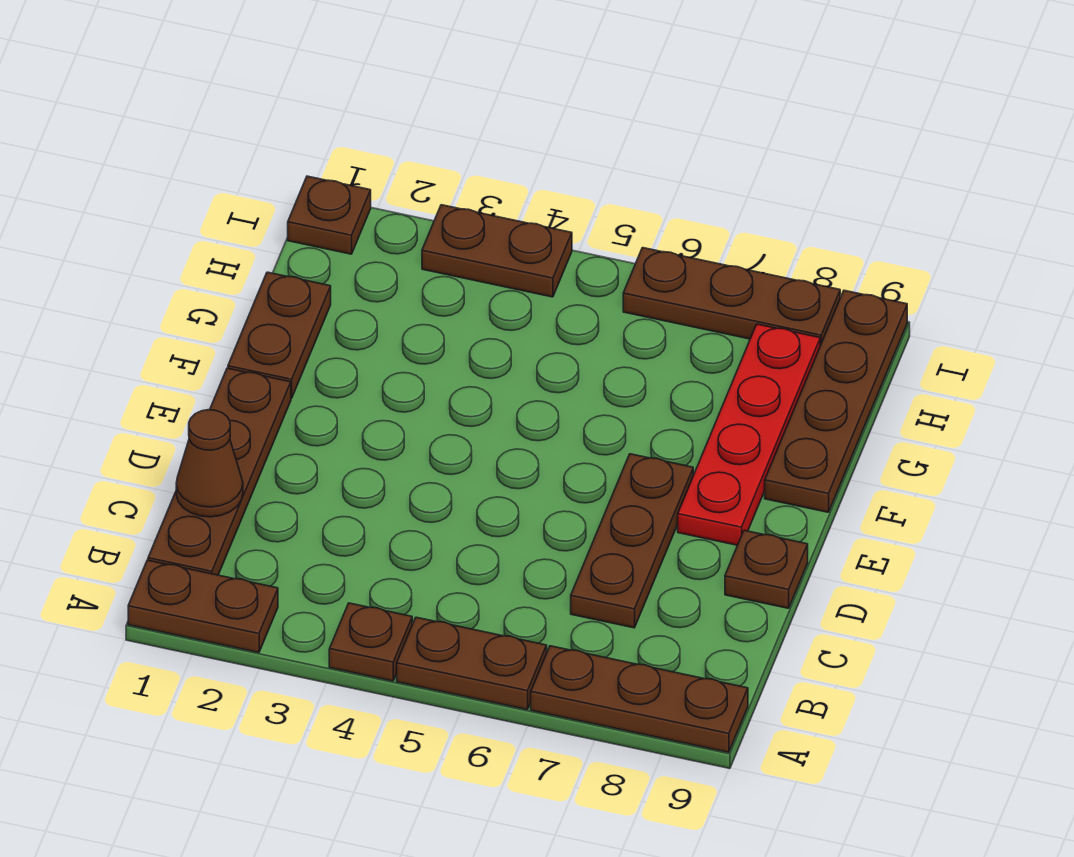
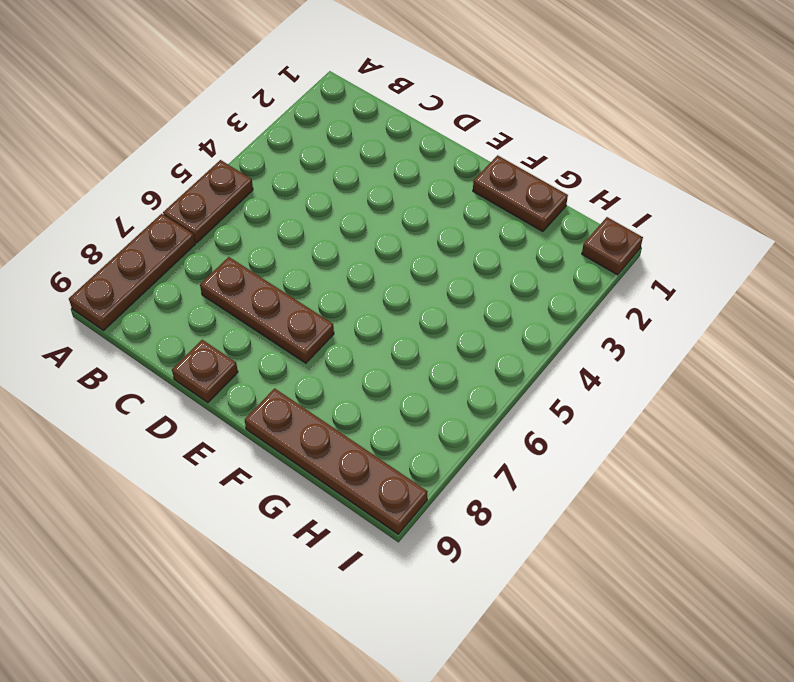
none -> brown 1x2 plate [128,560,278,652]
none -> brown 1x1 plate [329,603,412,681]
none -> brown 1x4 plate [148,368,291,575]

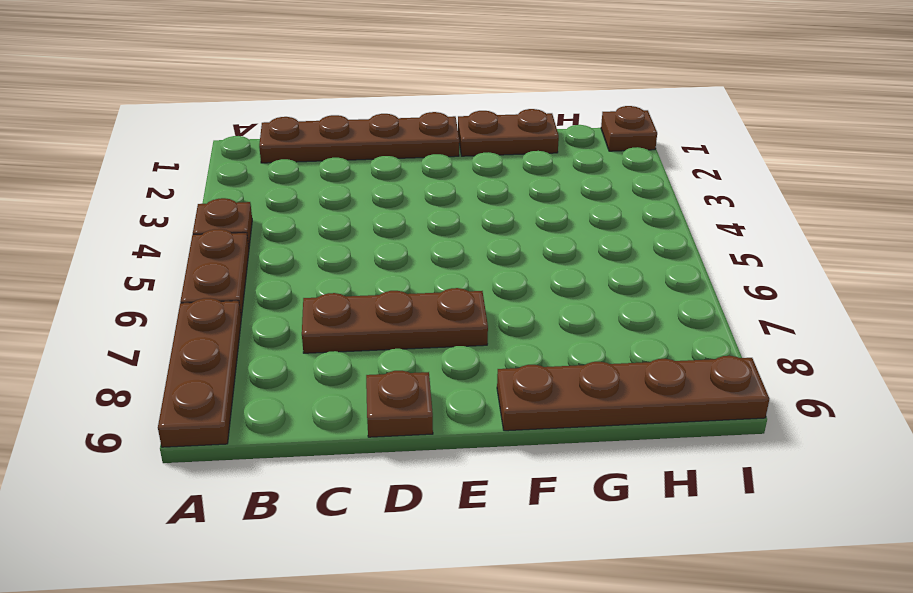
none -> brown 1x2 plate [128,560,278,652]
none -> red 1x4 plate [678,324,820,545]
none -> brown 1x2 plate [422,205,572,297]

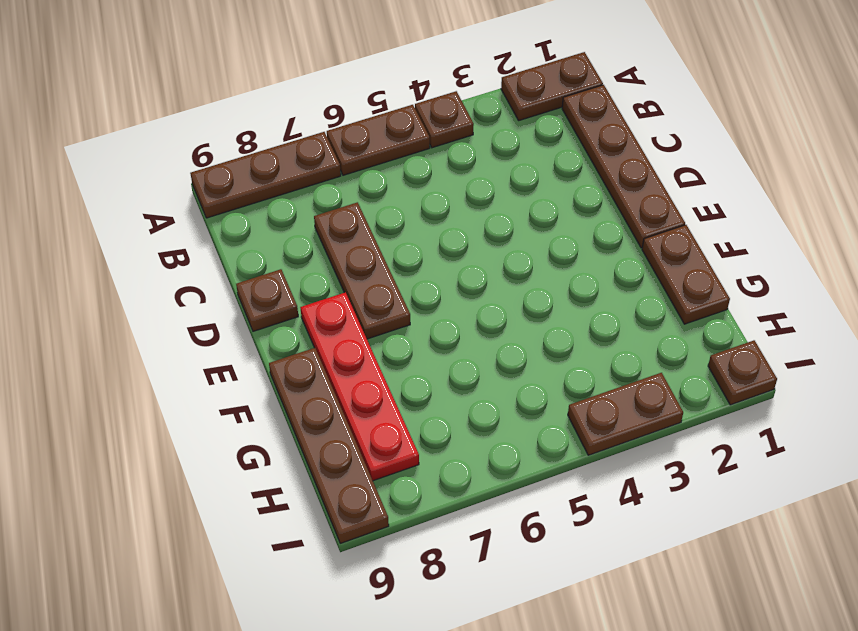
none -> brown 1x3 plate [623,248,840,345]
none -> brown 1x1 cone [176,410,243,517]

